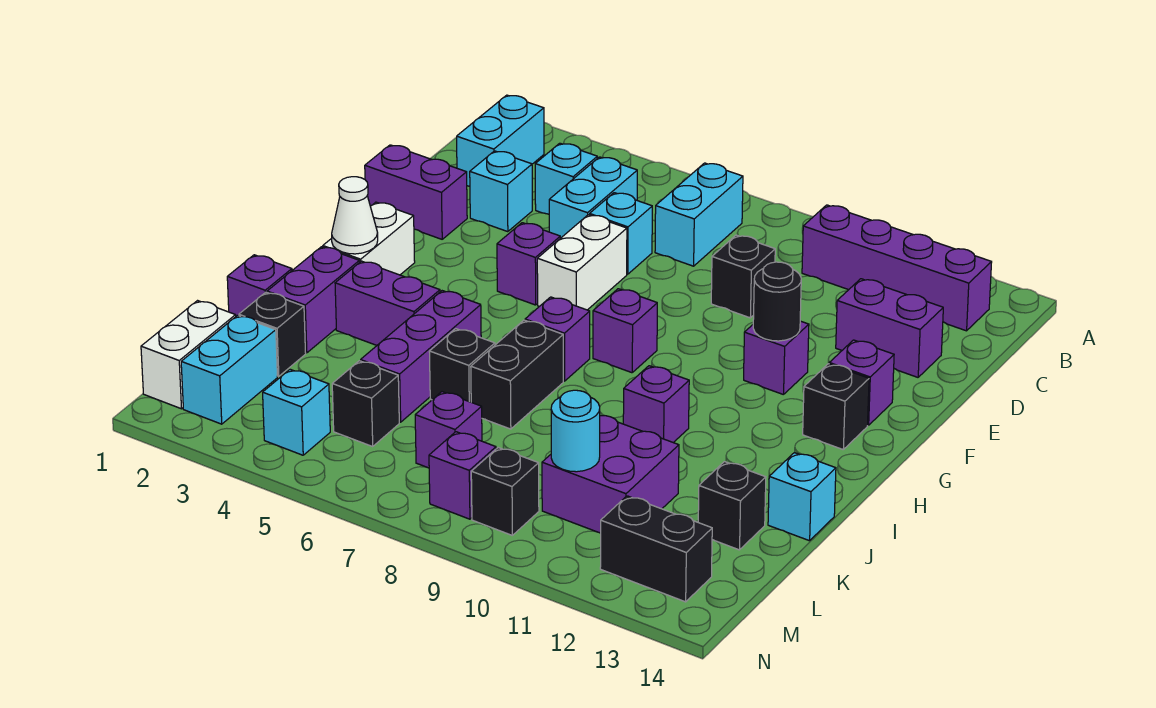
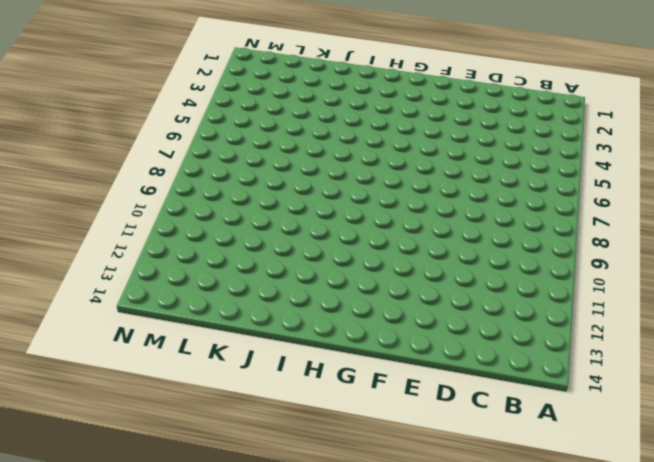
none -> cyan 1x2 brick [457,95,544,186]
none -> cyan 1x2 brick [655,163,743,266]
none -> purple 1x4 brick [802,205,992,331]
none -> cyan 1x1 brick [535,143,597,214]

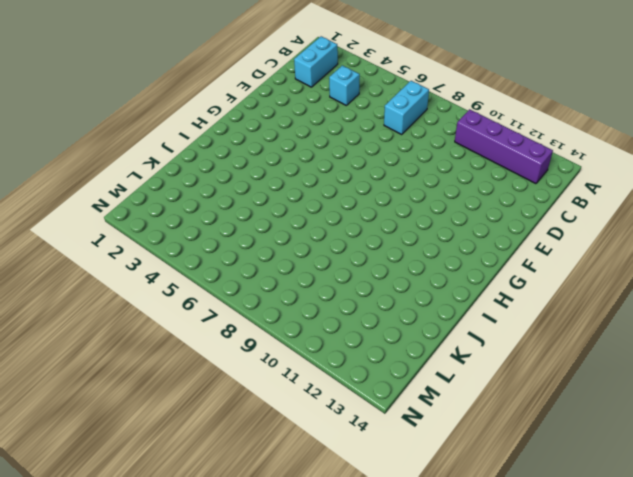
none -> cyan 1x2 brick [549,157,637,238]
none -> cyan 1x1 brick [470,151,532,232]
none -> cyan 1x1 brick [590,193,652,274]
none -> black 1x1 brick [711,235,775,318]

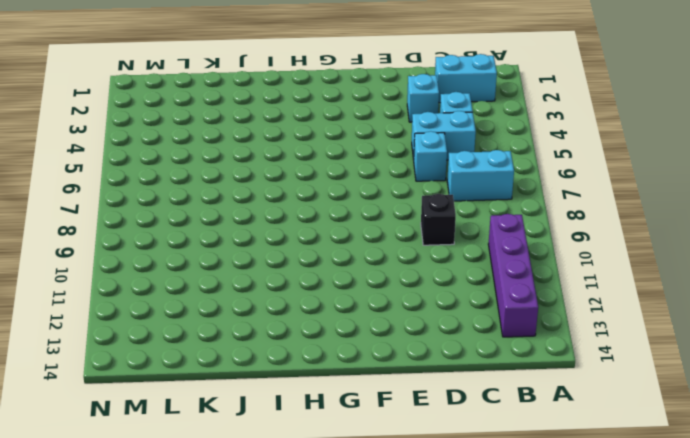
none -> purple 1x2 brick [836,279,943,377]
none -> purple 1x2 brick [365,145,467,239]
none -> white 1x2 brick [537,215,627,310]
none -> purple 1x1 brick [497,223,560,305]

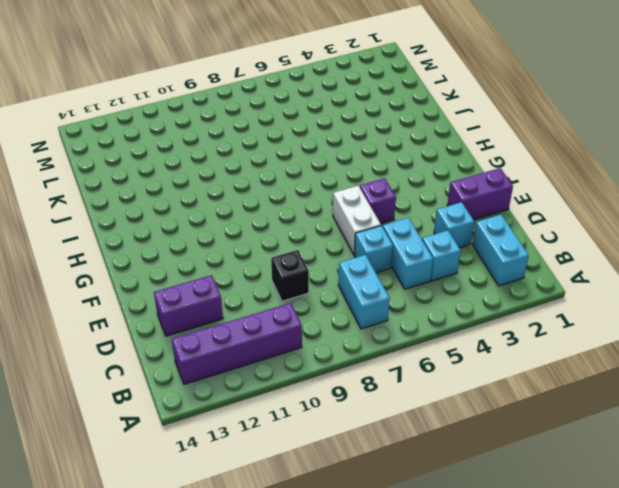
none -> purple 1x1 brick [744,321,809,395]
none -> purple 1x1 brick [829,340,894,425]
none -> white 1x2 brick [323,202,415,275]
none -> purple 1x1 brick [593,289,657,373]

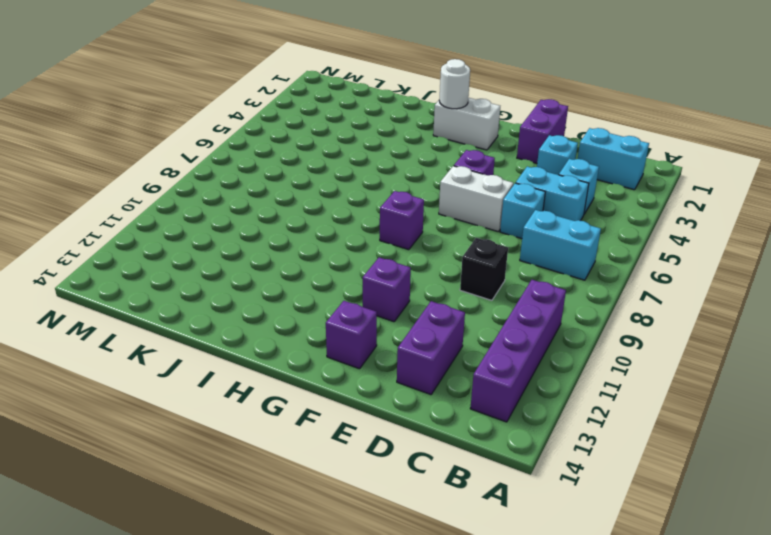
white 1x1 round brick [439,59,470,109] -> white 1x1 cone [332,177,378,254]
none -> black 1x1 brick [803,364,869,449]
none -> purple 1x1 brick [525,297,590,381]
none -> purple 1x2 brick [267,247,359,353]
none -> purple 1x2 brick [335,261,440,345]

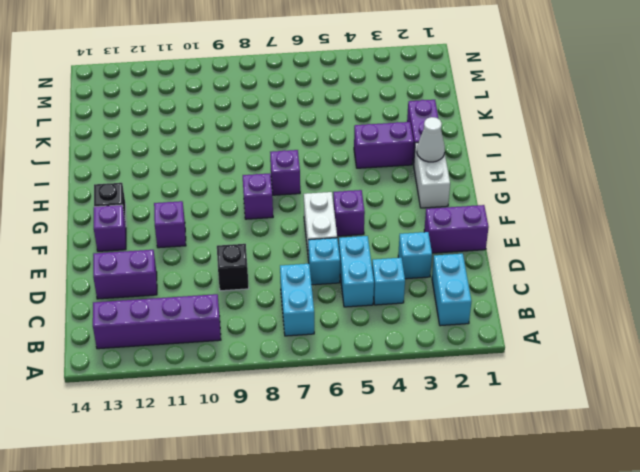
none -> purple 1x3 brick [361,291,481,422]
none -> black 1x2 brick [471,320,563,429]
none -> purple 1x1 brick [623,366,689,443]
none -> purple 1x1 brick [227,255,292,316]

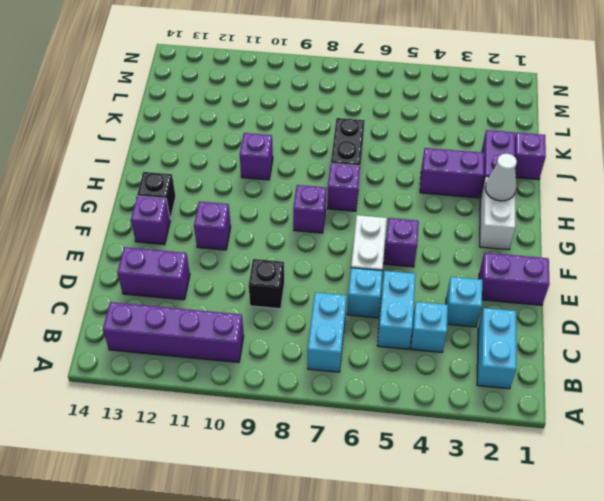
none -> purple 1x3 brick [361,291,481,422]
none -> black 1x1 brick [429,329,495,402]
none -> cyan 1x1 brick [768,453,836,541]
none -> black 1x1 brick [239,292,306,376]

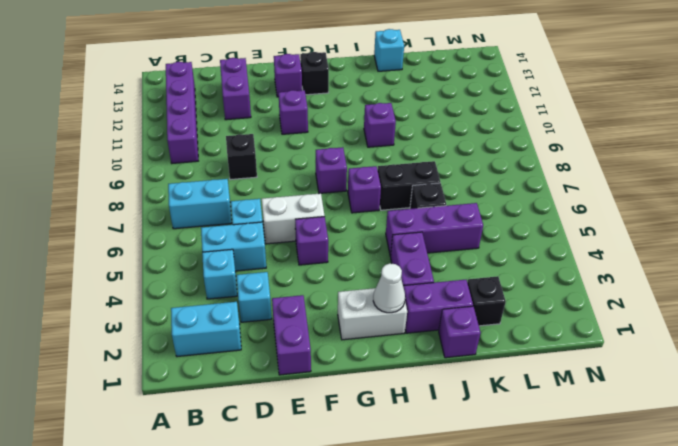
none -> purple 2x2 brick [542,416,679,533]
none -> black 1x1 brick [698,462,766,550]
none -> white 1x2 brick [141,301,236,409]
none -> cyan 1x2 brick [181,315,277,424]

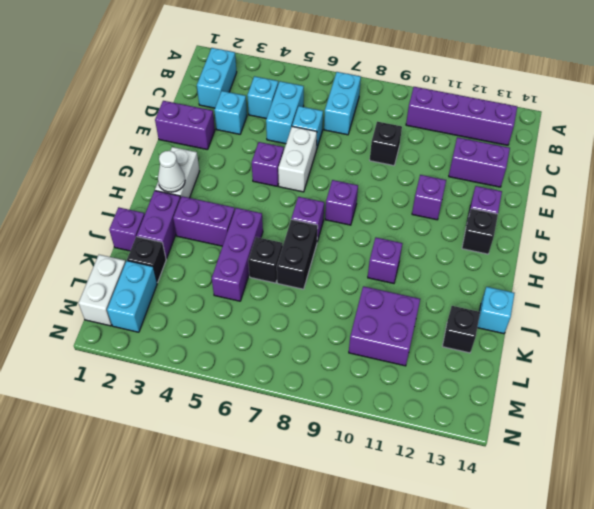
none -> black 1x1 brick [332,361,399,446]
none -> purple 1x1 brick [415,392,482,468]
none -> cyan 1x1 brick [263,369,330,455]
none -> purple 1x1 brick [429,432,496,519]

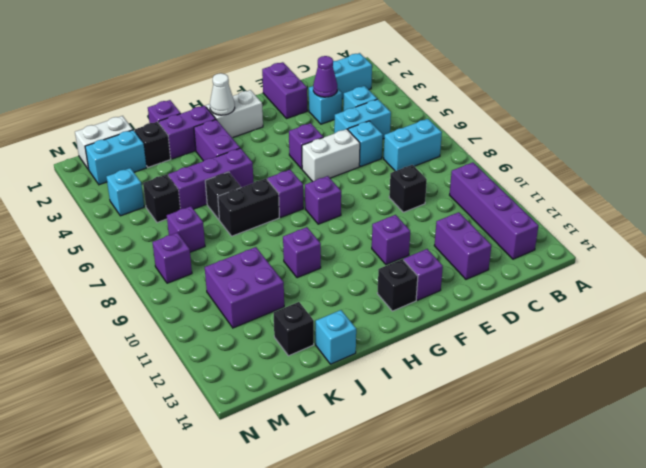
purple 1x1 cone [313,56,337,97] -> none
none -> black 1x1 brick [471,448,539,535]
none -> black 1x2 brick [600,496,712,602]
none -> black 1x1 round brick [753,262,801,341]
none -> cyan 1x1 round brick [551,390,600,472]

